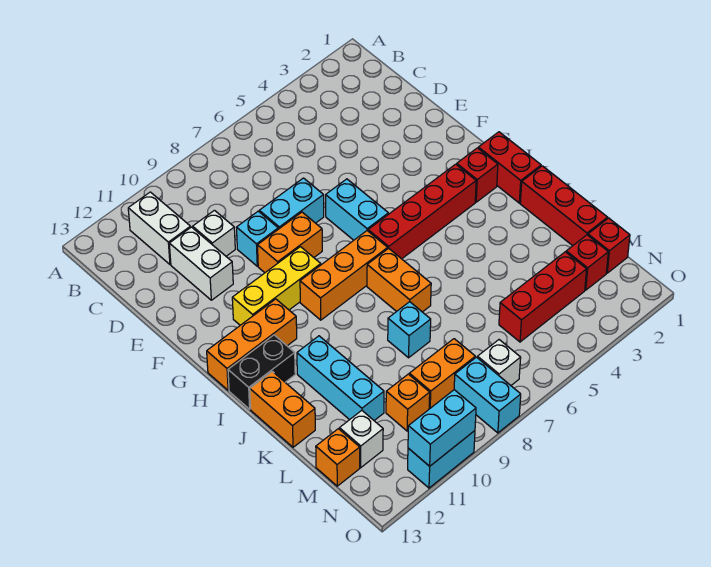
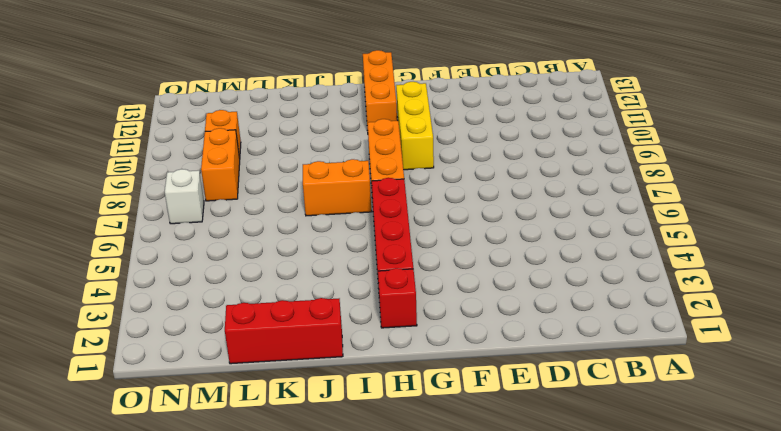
none -> white 1x2 brick [128,192,191,264]
none -> white 1x1 brick [193,210,235,256]
none -> white 1x2 brick [169,227,233,300]
none -> cyan 1x2 brick [259,178,324,229]

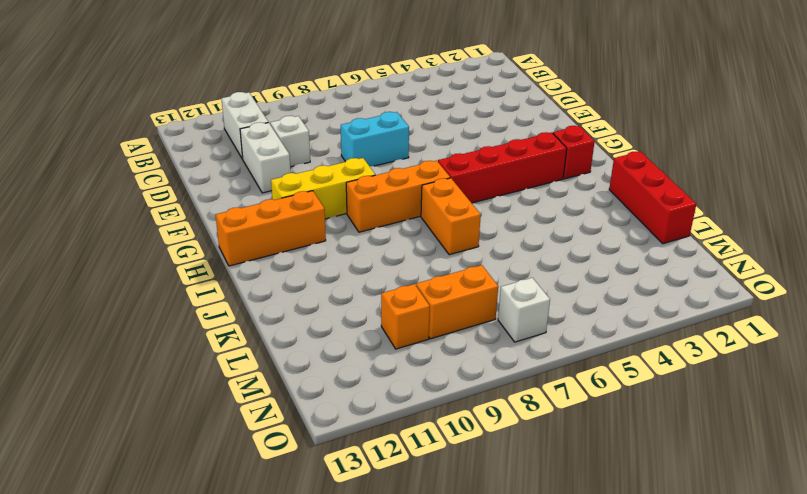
none -> cyan 1x1 brick [236,211,278,266]
none -> cyan 1x2 brick [326,179,388,240]
none -> orange 1x2 brick [257,212,322,273]
none -> red 1x2 brick [478,132,541,203]

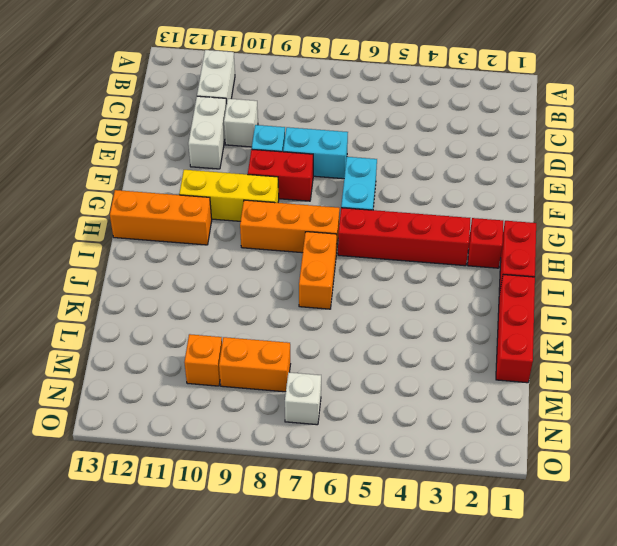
red 1x2 brick [248,149,313,201] -> orange 1x2 brick [257,212,322,273]
none -> black 1x2 brick [228,335,295,409]
none -> cyan 1x3 brick [297,336,384,420]
none -> orange 1x2 brick [250,371,315,447]
none -> cyan 1x1 brick [388,302,431,358]

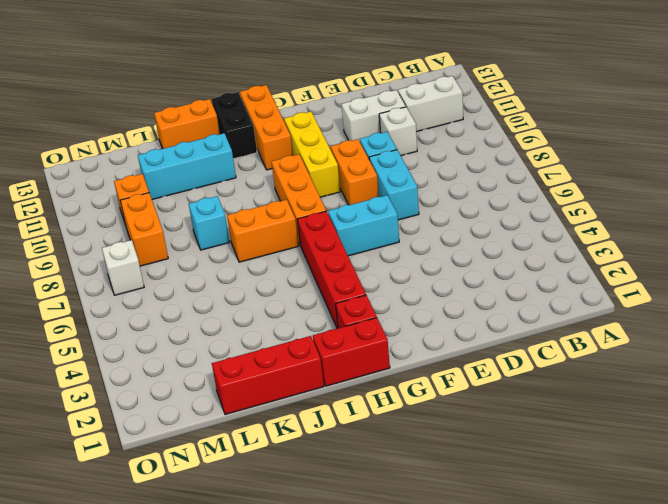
none -> red 1x1 brick [588,218,630,273]
none -> red 1x1 brick [566,235,608,290]
none -> red 1x3 brick [499,252,587,342]
none -> white 1x1 brick [339,411,383,468]

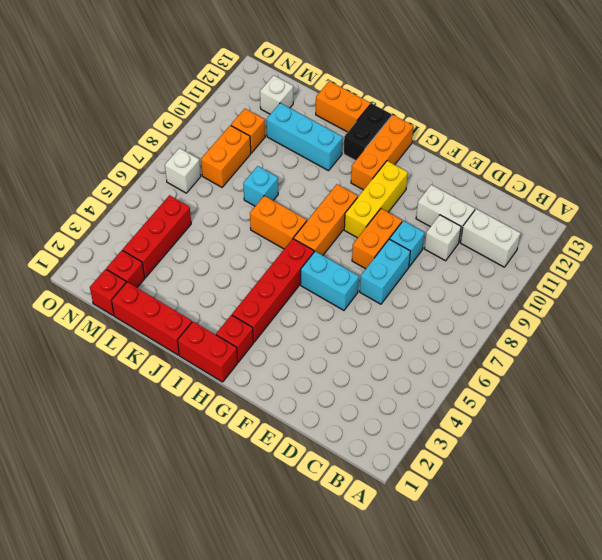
none -> orange 1x1 brick [316,429,360,486]
none -> cyan 1x2 brick [454,357,521,433]
none -> cyan 1x2 brick [408,431,475,488]
none -> cyan 1x2 brick [408,390,476,466]

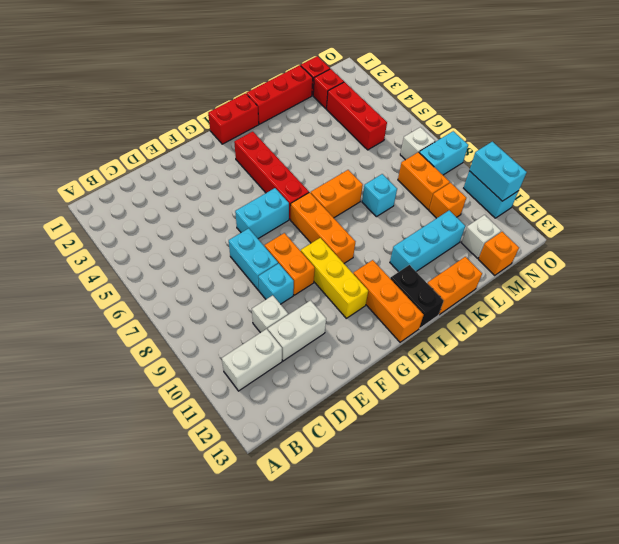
none -> red 1x1 brick [457,148,498,202]

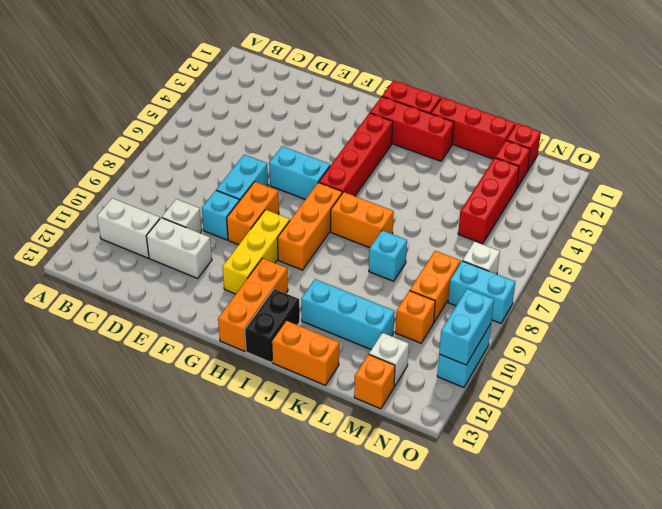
red 1x3 brick [370,96,454,161] -> red 1x1 brick [457,148,498,202]

